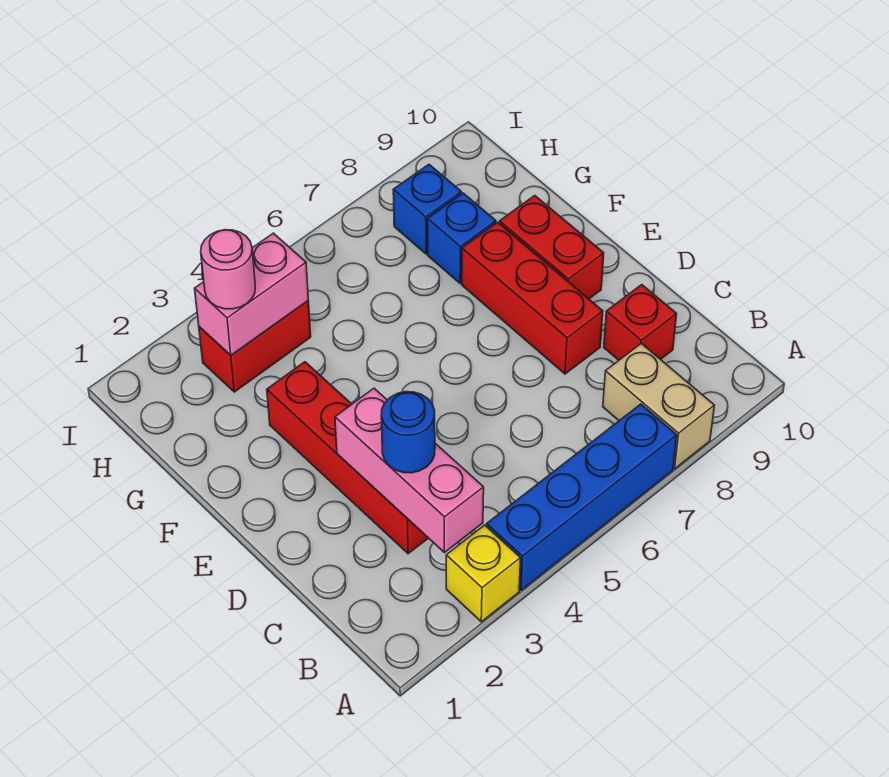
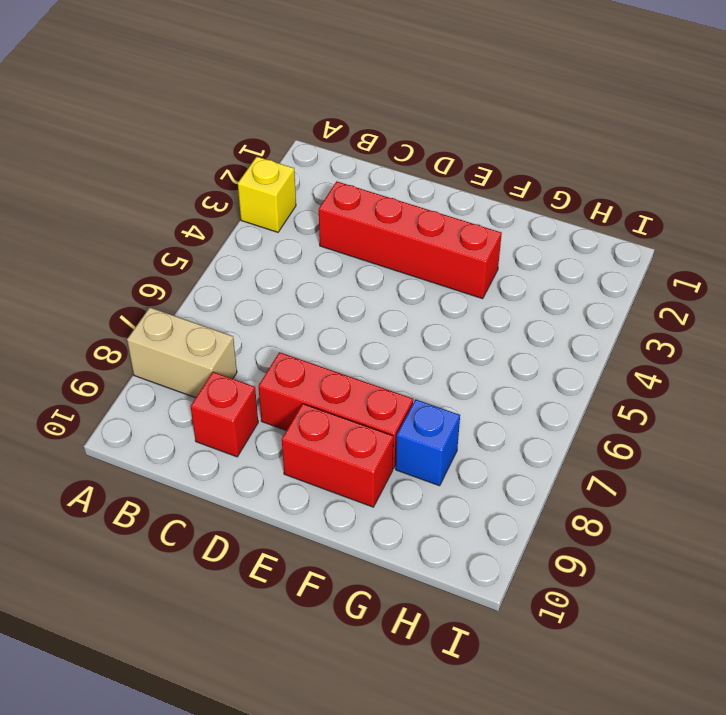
none -> blue 1x4 brick [487,404,677,590]
none -> red 1x2 brick [199,301,311,392]
none -> blue 1x1 brick [393,164,461,254]

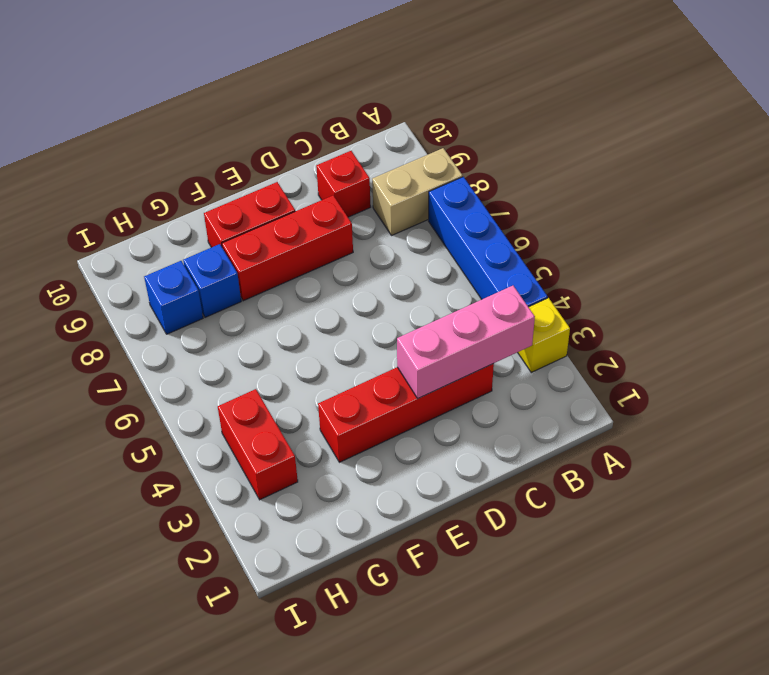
none -> pink 1x2 brick [195,233,308,355]
none -> blue 1x1 round brick [381,392,435,473]
none -> pink 1x1 round brick [201,230,255,309]

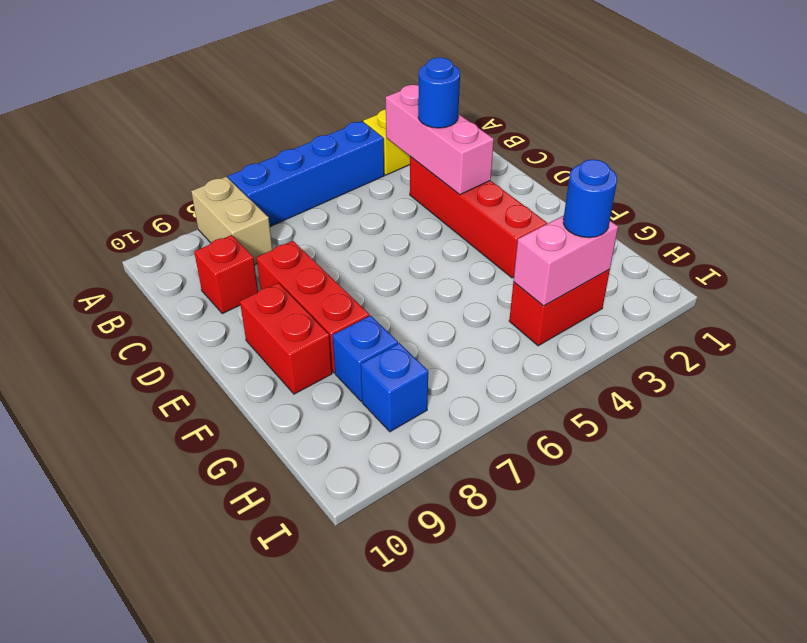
blue 1x1 round brick [563,160,617,238] -> pink 1x1 round brick [201,230,255,309]

